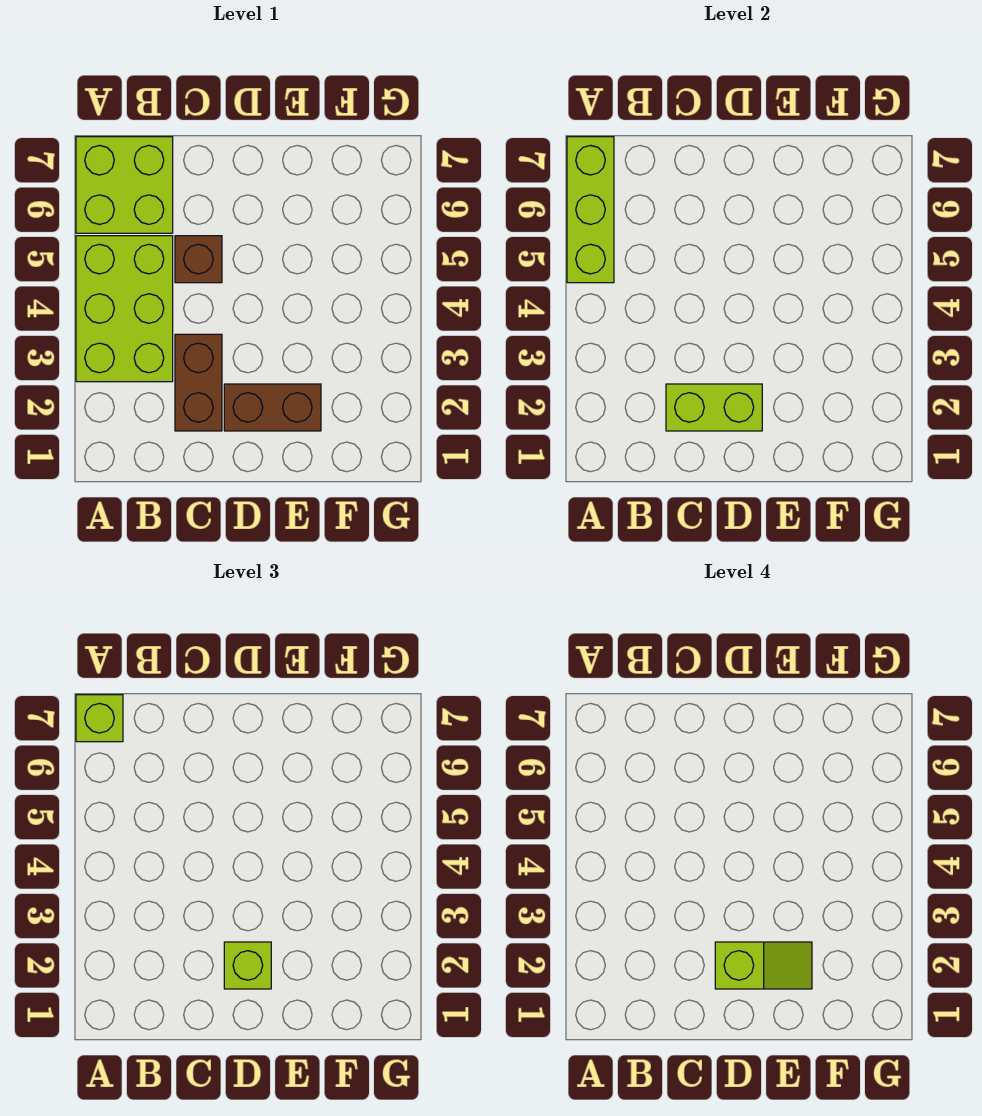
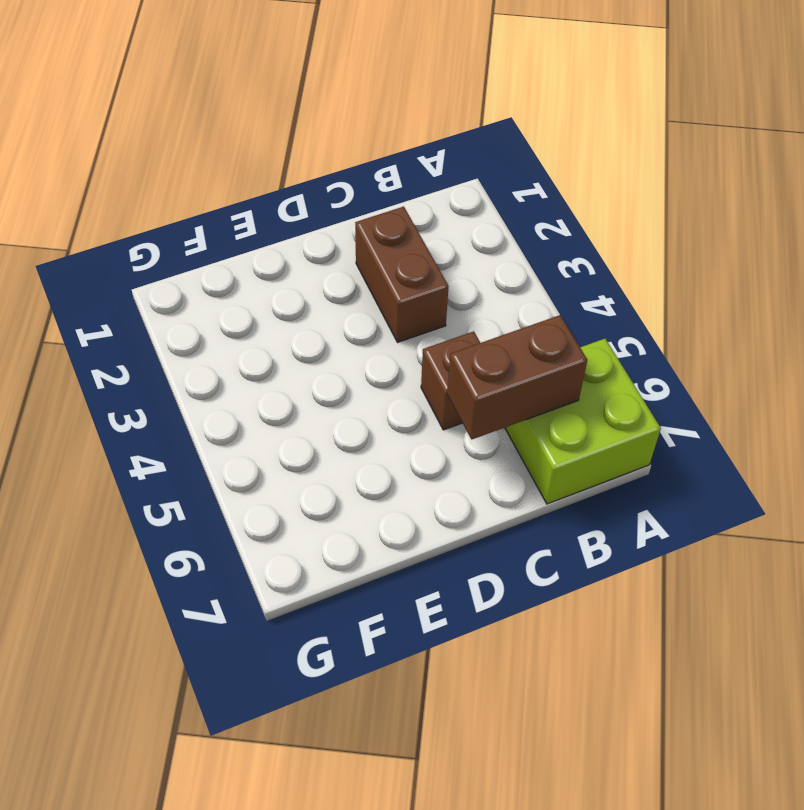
brown 1x2 brick [447,315,587,439] -> brown 1x2 brick moved to [224,384,321,431]
none -> lime 2x3 brick [76,236,173,382]
none -> lime 1x3 brick [567,137,614,283]

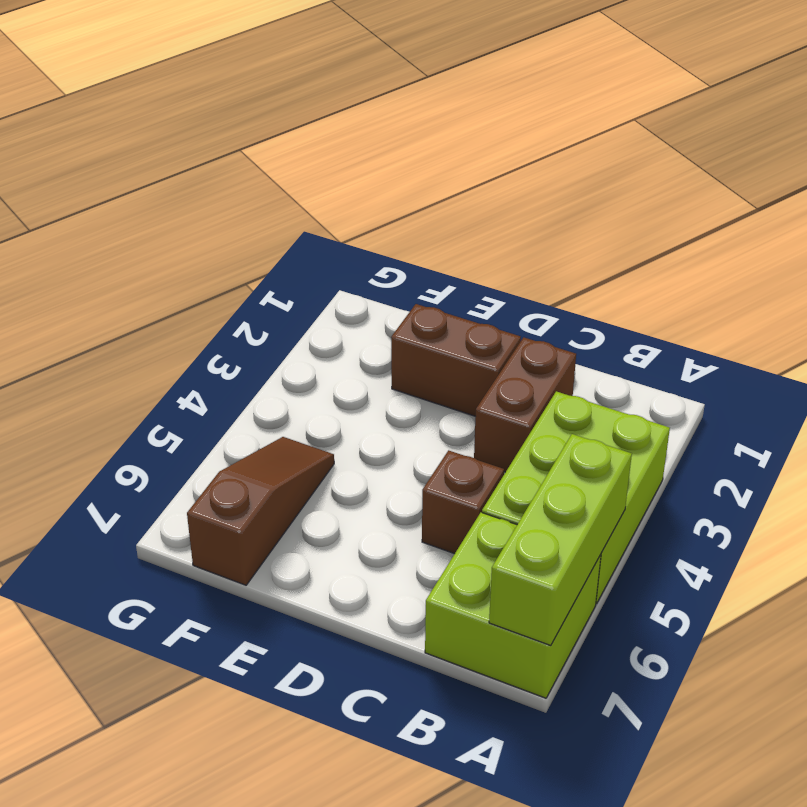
brown 1x3 slope [187,437,334,585] -> none
none -> lime 1x2 brick [666,384,762,431]
none -> lime 1x1 brick [76,695,123,742]

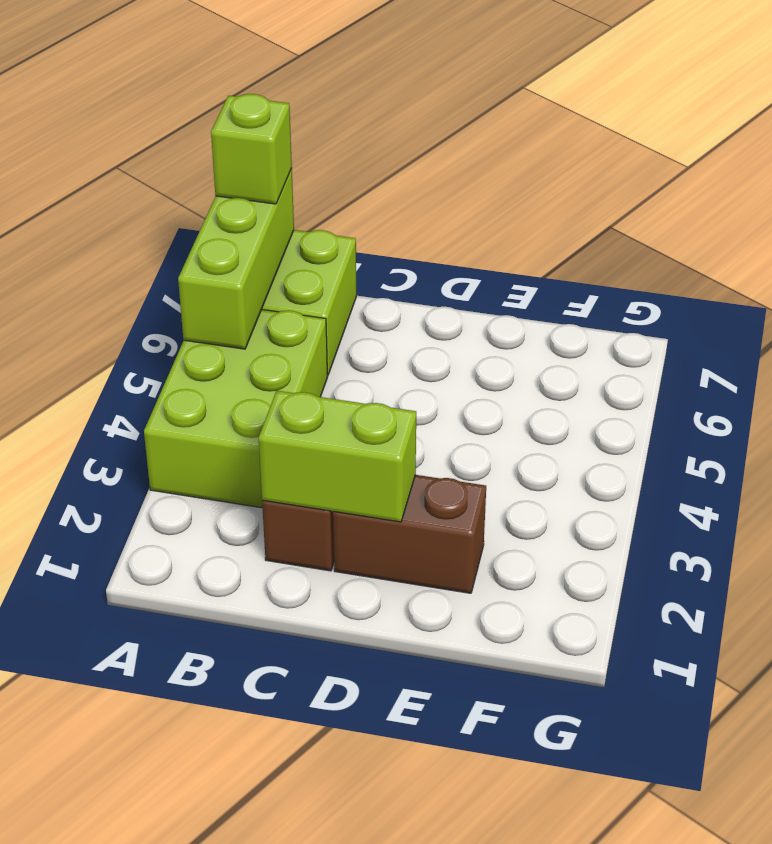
none -> brown 1x1 brick [175,236,222,283]
none -> lime 1x1 brick [224,942,271,989]

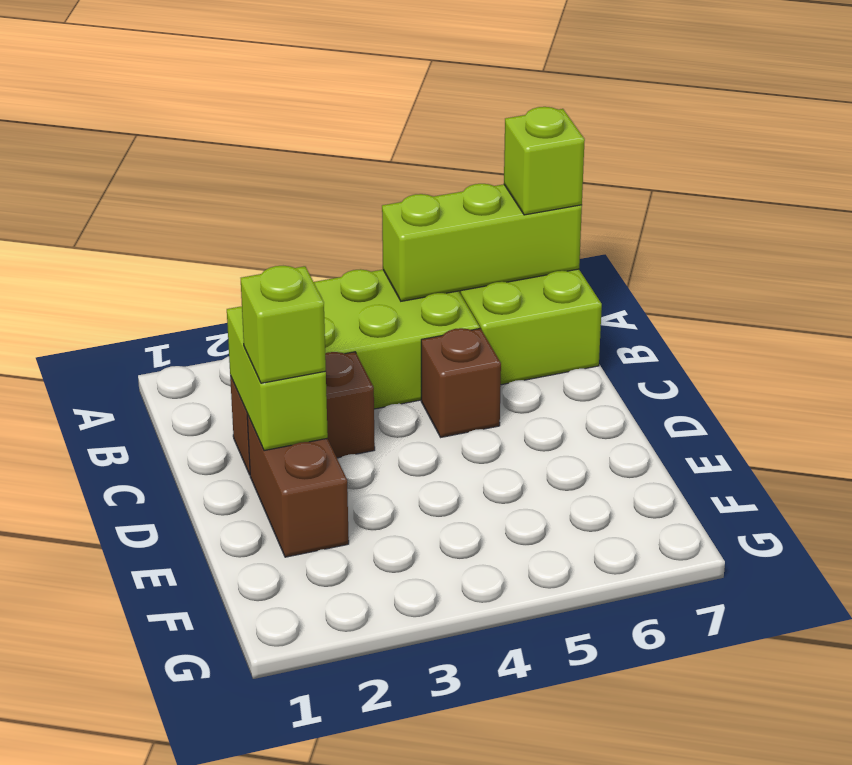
none -> lime 1x2 slope [715,942,812,989]

